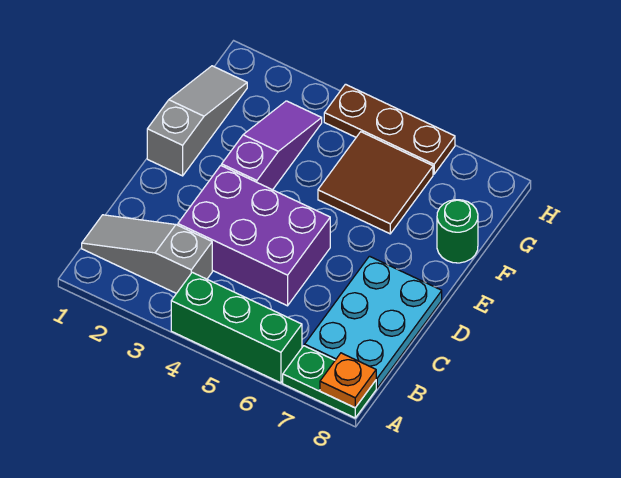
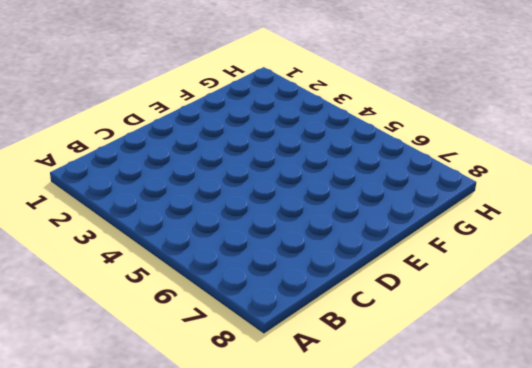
none -> green 1x3 brick [171,272,302,383]
none -> green 1x2 plate [283,346,376,418]

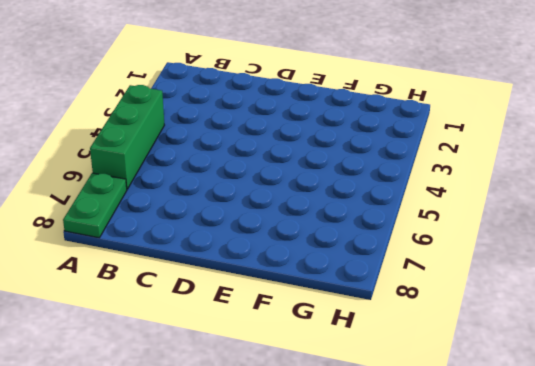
none -> grey 1x3 slope [82,215,212,293]
none -> cyan 2x3 plate [305,256,442,388]

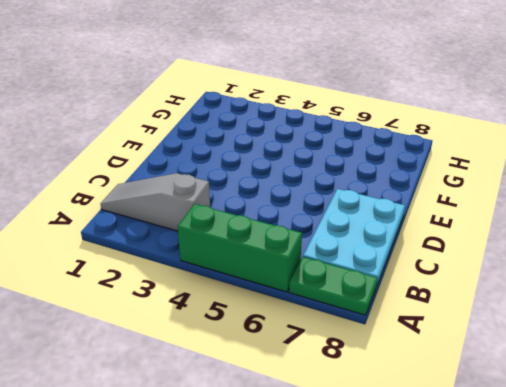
none -> purple 2x3 brick [178,166,330,306]
none -> grey 1x3 slope [147,66,247,176]

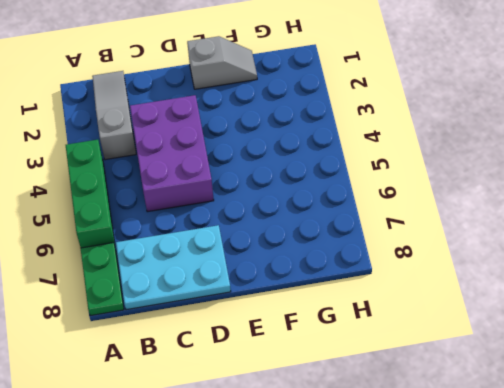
grey 1x2 slope [187,36,257,89] -> grey 1x3 slope [147,66,247,176]
none -> purple 1x3 slope [222,101,322,190]
none -> brown 2x2 tile [318,132,433,234]

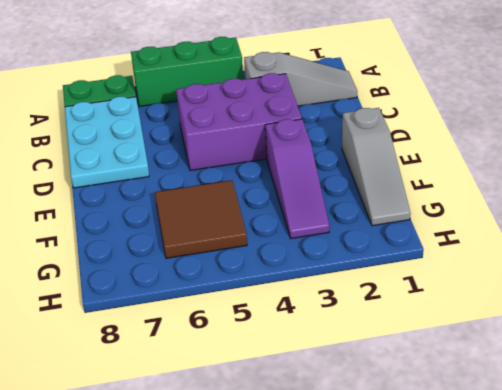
none -> green 1x1 round brick [437,200,478,263]
none -> brown 1x3 plate [324,84,455,174]

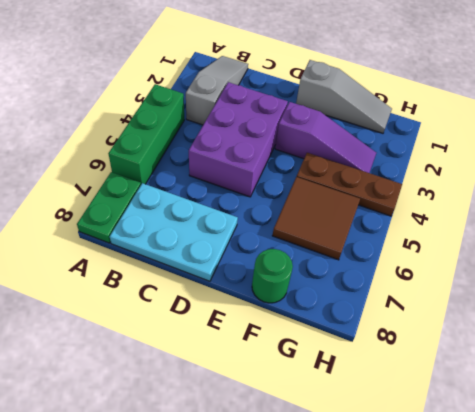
brown 1x3 plate [297,153,402,216] -> brown 1x3 plate turned to [324,84,455,174]
none -> orange 1x1 plate [320,353,376,408]

